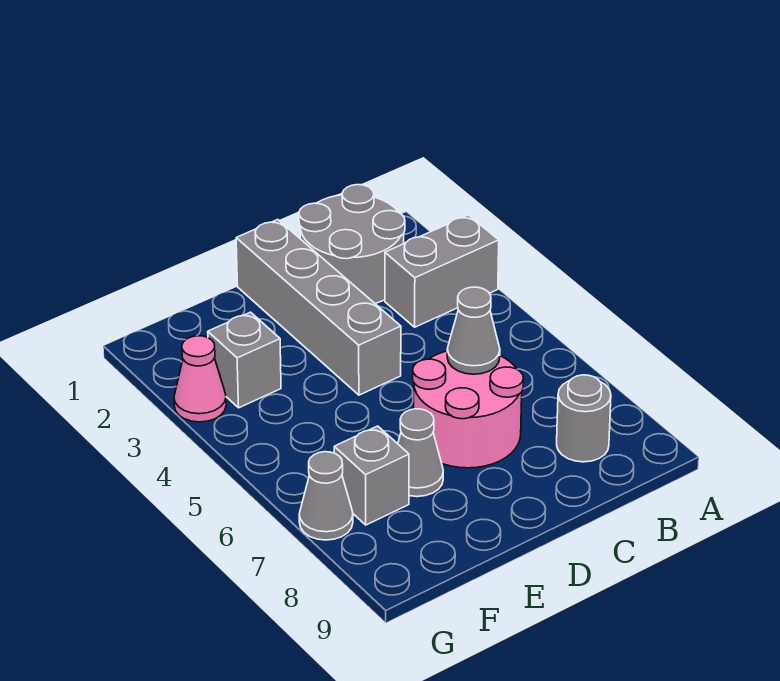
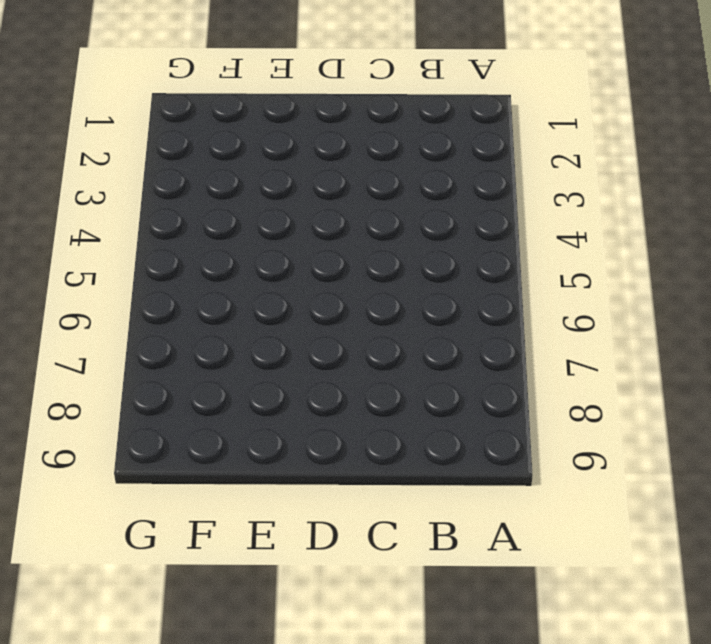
none -> grey 1x2 brick [385,215,499,327]
none -> grey 2x2 round brick [299,185,405,304]

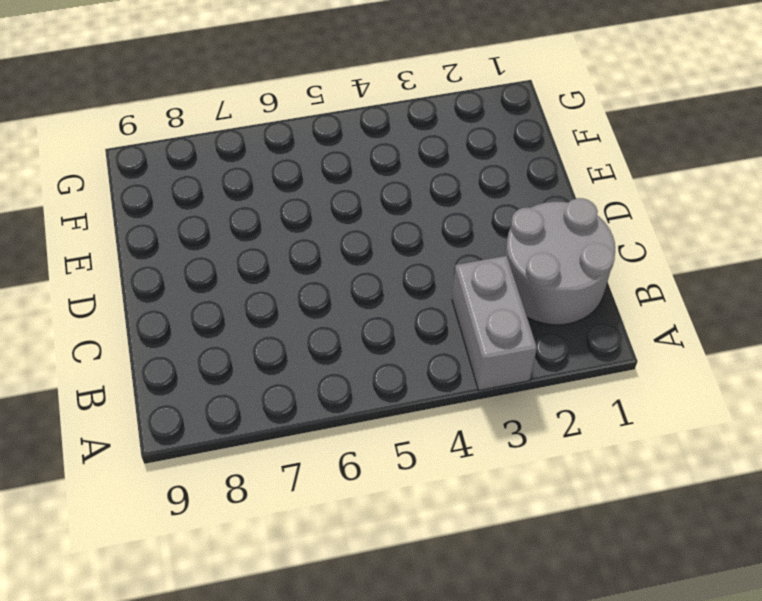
none -> grey 1x1 round brick [557,375,611,462]
none -> pink 2x2 round brick [413,351,523,468]

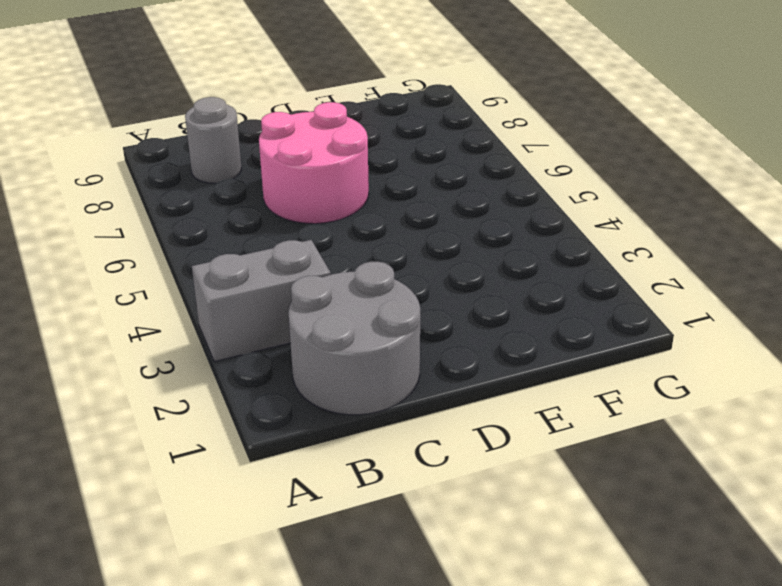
none -> grey 1x4 brick [236,220,401,395]
none -> grey 1x1 cone [398,409,443,497]

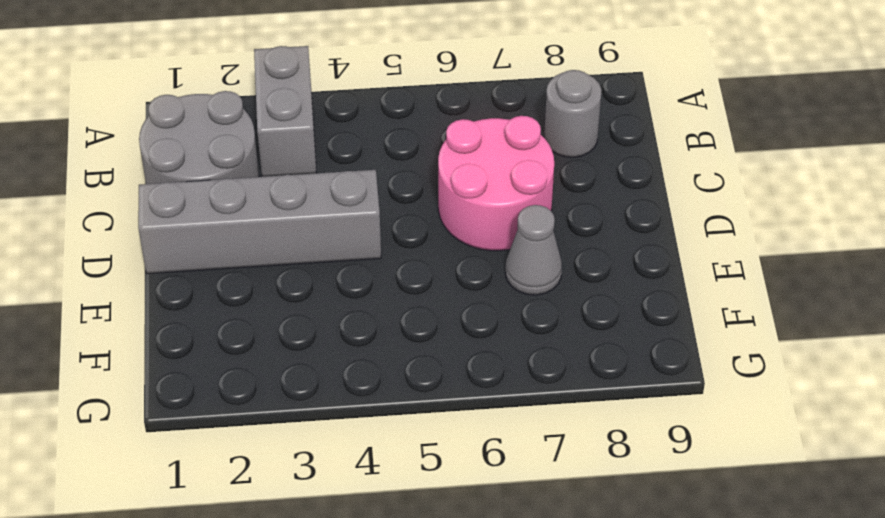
none -> grey 1x1 brick [208,312,281,408]
none -> grey 1x1 brick [334,426,409,525]

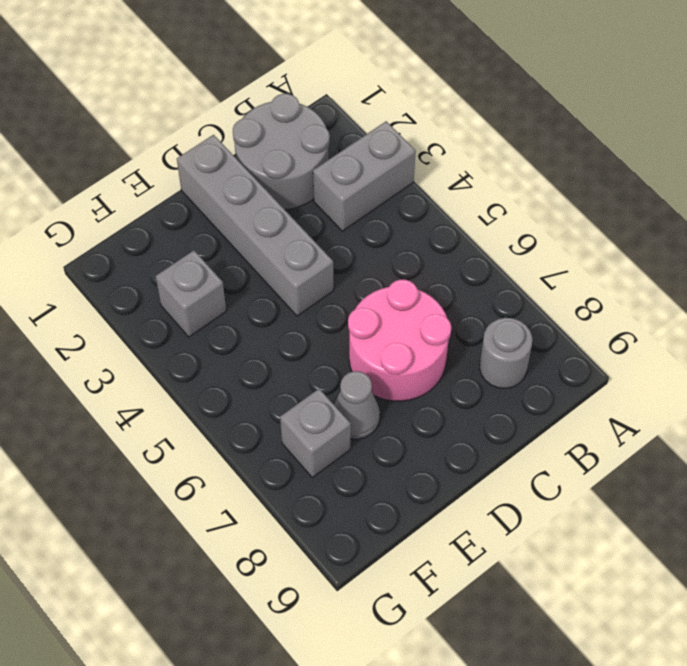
none -> pink 1x1 cone [174,336,226,422]
none -> grey 1x1 cone [299,452,353,540]

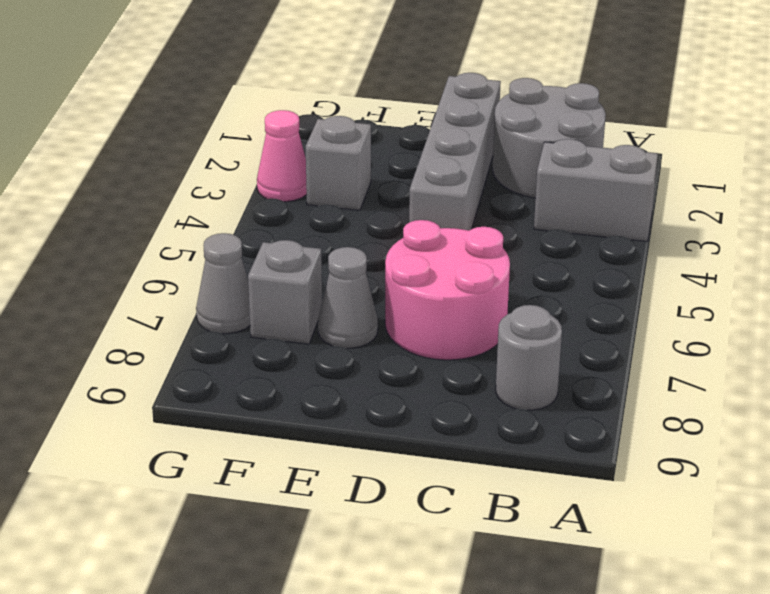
none -> grey 1x1 cone [447,287,500,374]

